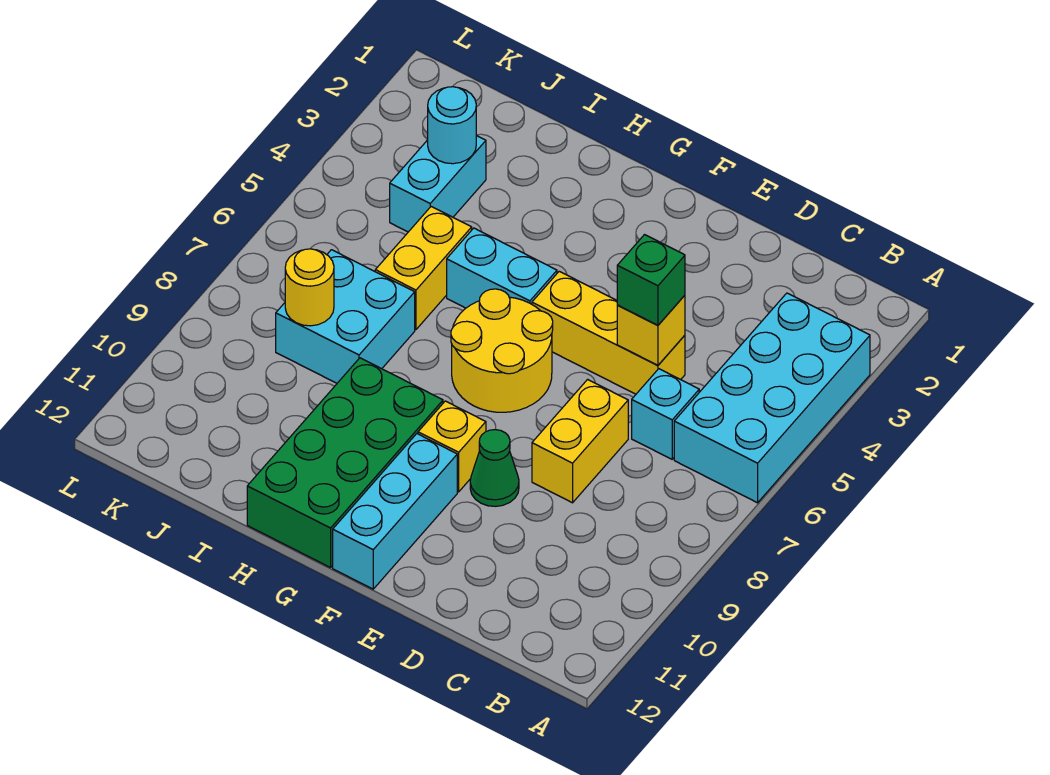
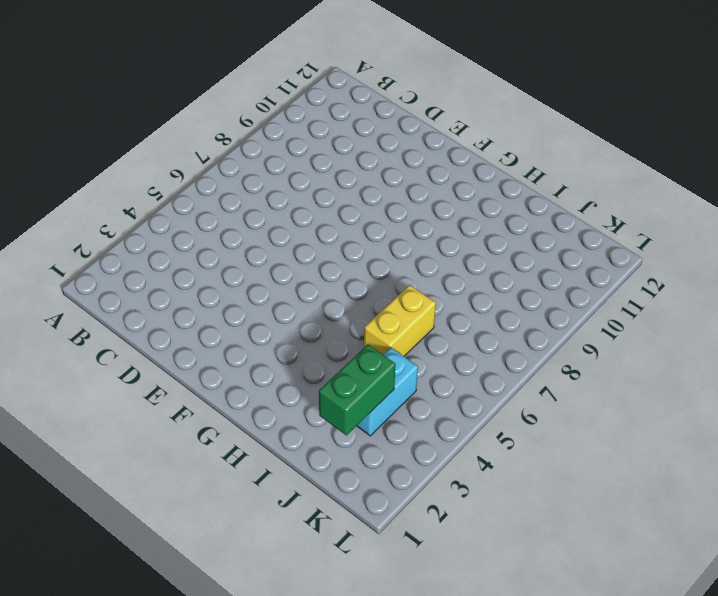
green 1x2 brick [319,345,396,435] -> cyan 1x1 round brick [428,87,476,164]
none -> cyan 2x4 brick [674,293,870,503]
none -> cyan 1x1 brick [632,369,699,459]
none -> yellow 1x3 brick [532,271,685,394]

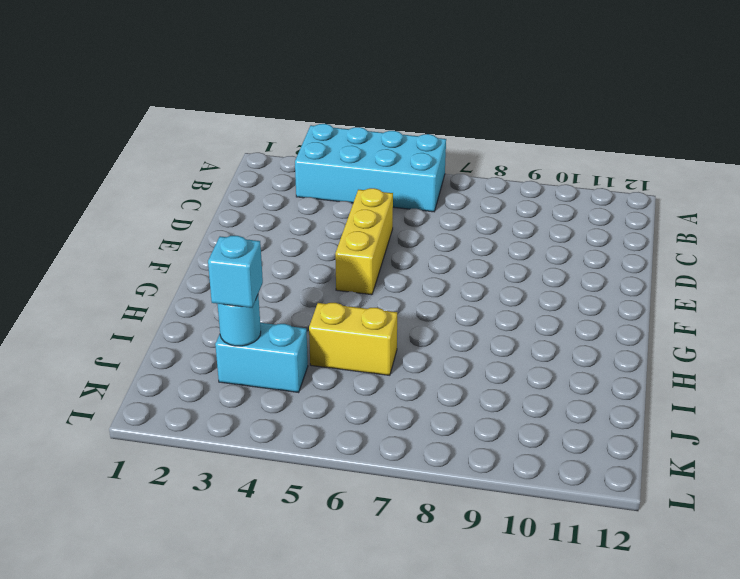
cyan 1x1 brick [208,236,263,308] -> cyan 1x1 brick moved to [632,369,699,459]
none -> yellow 1x2 brick [532,379,628,503]
none -> green 1x1 cone [470,429,519,506]
none -> yellow 2x2 round brick [451,289,553,412]

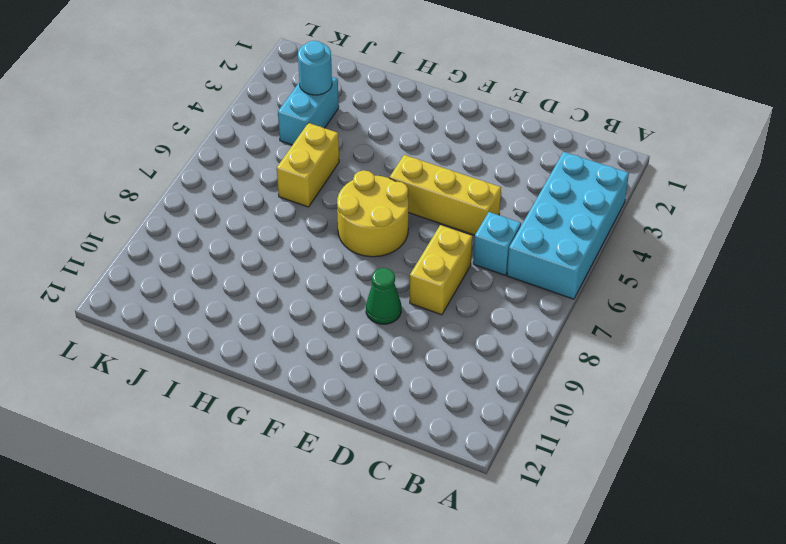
none -> yellow 1x1 brick [418,401,486,492]
none -> cyan 1x3 brick [333,434,457,589]
none -> cyan 1x2 brick [447,228,557,308]

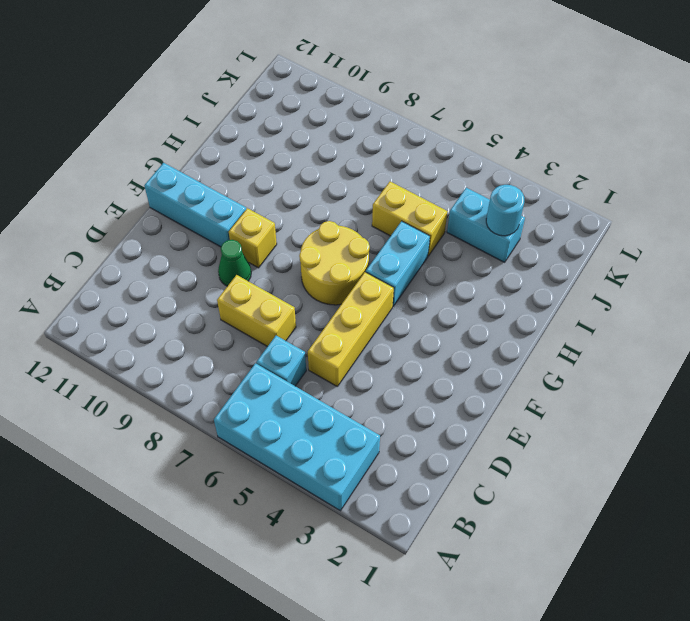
none -> green 2x4 brick [247,358,443,568]
none -> cyan 2x2 brick [276,250,415,383]
none -> yellow 1x1 brick [617,295,685,365]

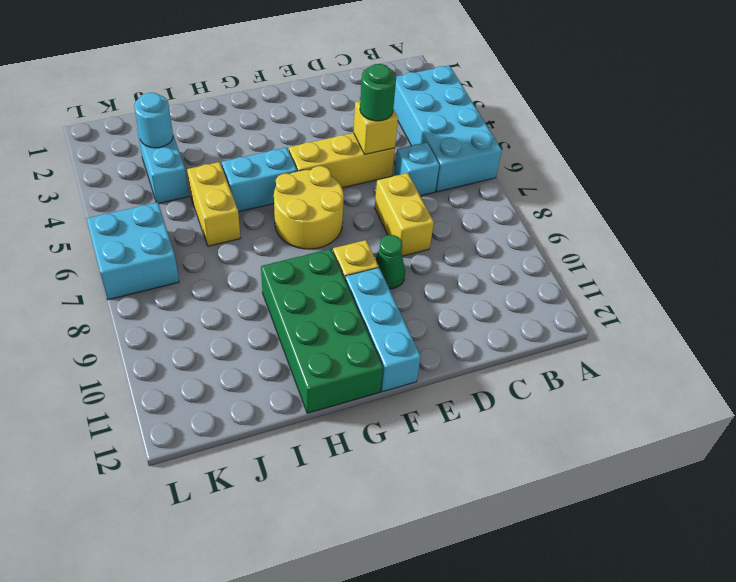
green 1x1 round brick [360,64,396,121] -> green 1x1 brick [617,235,685,325]
cyan 2x2 brick [87,202,179,300] -> cyan 2x2 brick moved to [276,250,415,383]
none -> yellow 1x1 round brick [285,249,334,326]

